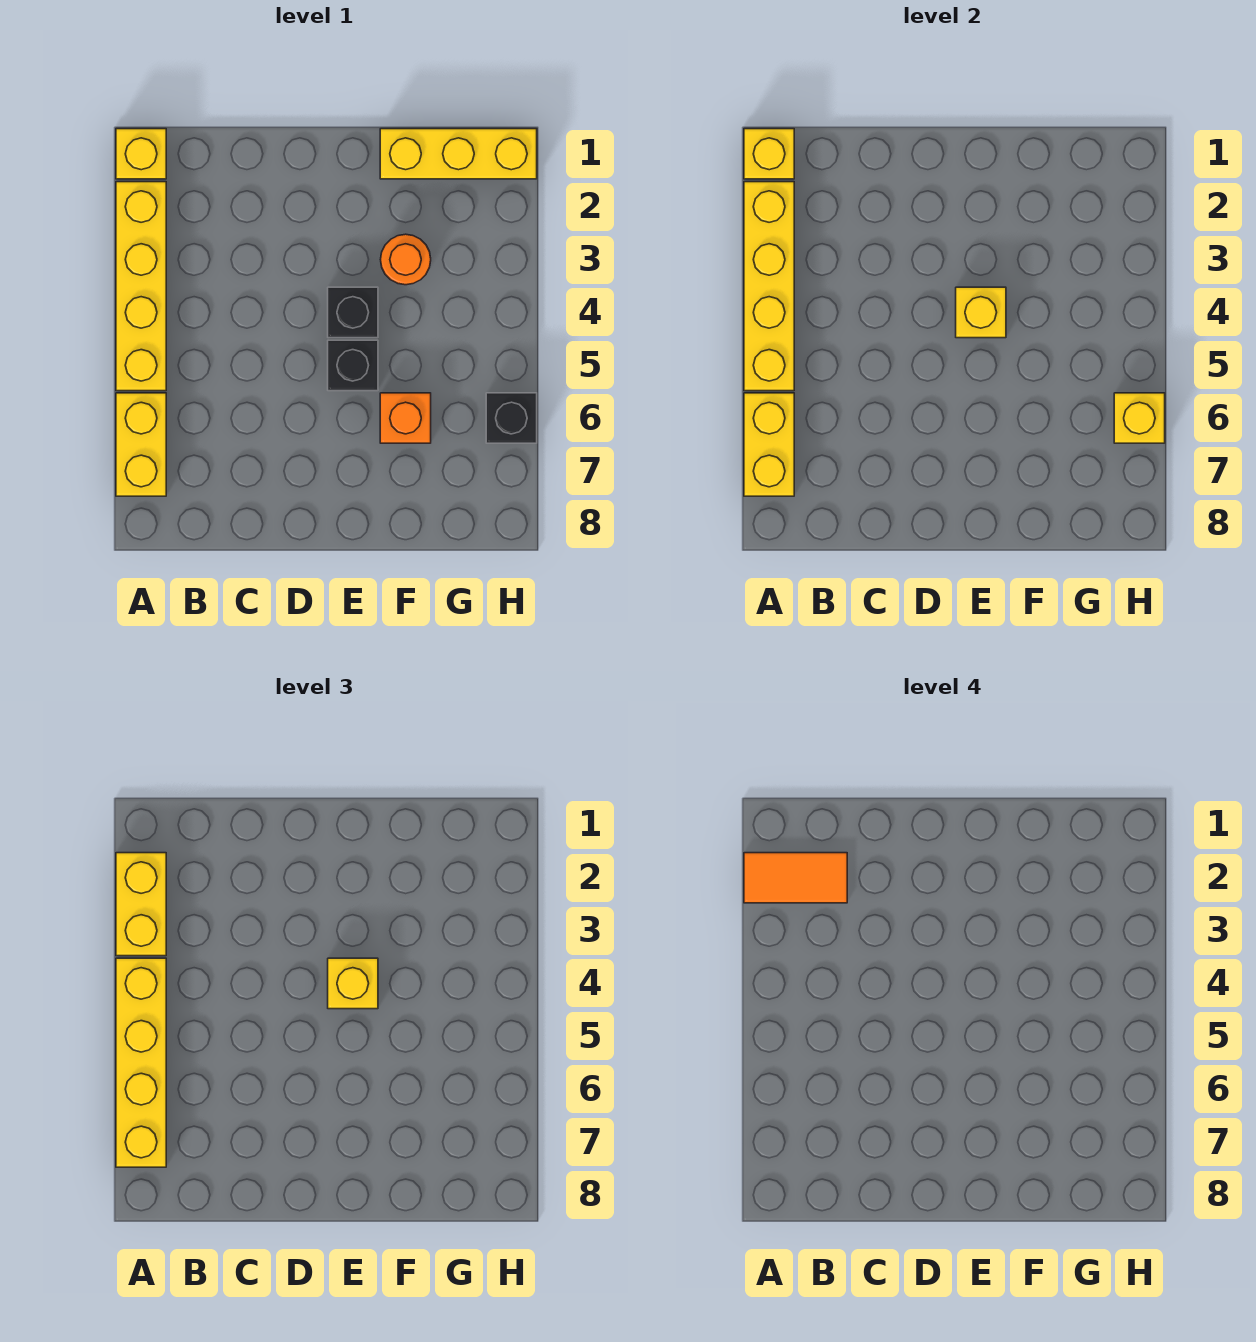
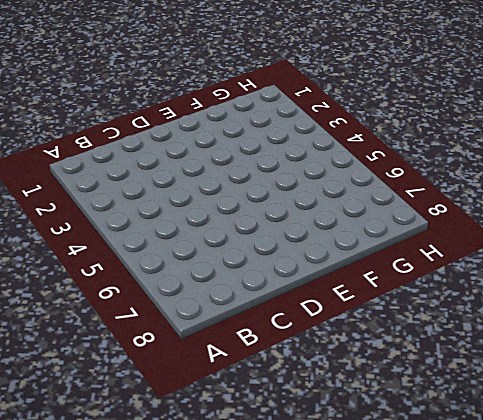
none -> yellow 1x1 brick [116,129,166,179]
none -> yellow 1x4 brick [116,182,166,391]
none -> yellow 1x2 brick [116,393,166,496]

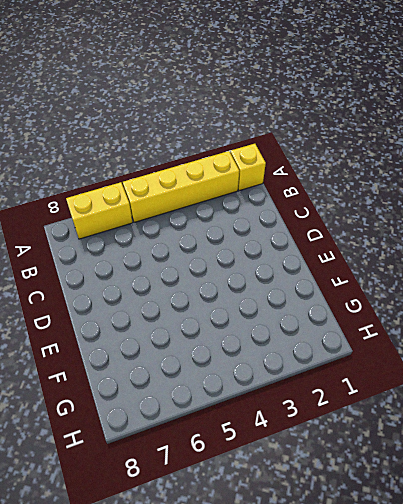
none -> black 1x1 brick [328,287,378,338]
none -> black 1x1 brick [328,340,378,391]
none -> yellow 1x3 brick [380,129,537,179]

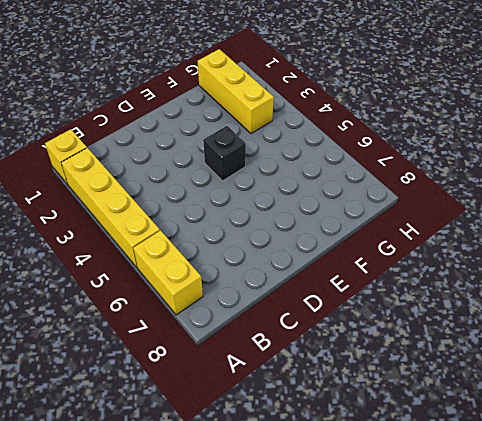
yellow 1x3 brick [198,49,274,134] -> yellow 1x3 brick turned to [380,129,537,179]
none -> black 1x1 brick [328,340,378,391]
none -> orange 1x1 round brick [381,234,431,285]
none -> orange 1x1 brick [380,393,431,443]

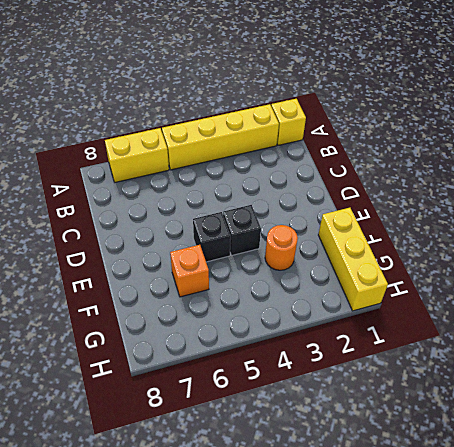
none -> black 1x1 brick [486,393,537,443]
none -> yellow 1x1 brick [744,129,794,179]
none -> yellow 1x4 brick [744,182,794,391]

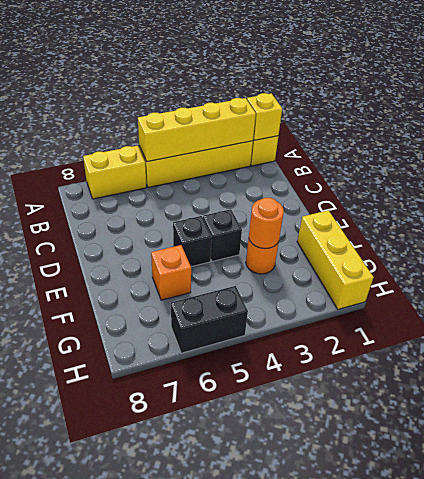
orange 1x1 round brick [249,198,284,249] -> none
black 1x2 brick [171,286,248,353] -> black 1x1 brick [486,393,537,443]
none -> yellow 1x2 brick [744,393,794,496]
none -> yellow 1x1 brick [956,287,1006,338]
none -> yellow 1x1 brick [1114,393,1165,443]

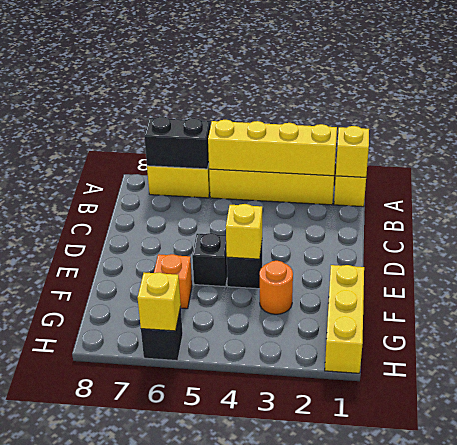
black 1x2 brick [144,116,210,169] -> yellow 1x2 brick [744,393,794,496]
none -> yellow 1x2 brick [116,853,166,956]
none -> yellow 1x4 brick [116,958,166,1167]
none -> yellow 1x1 brick [328,958,378,1009]

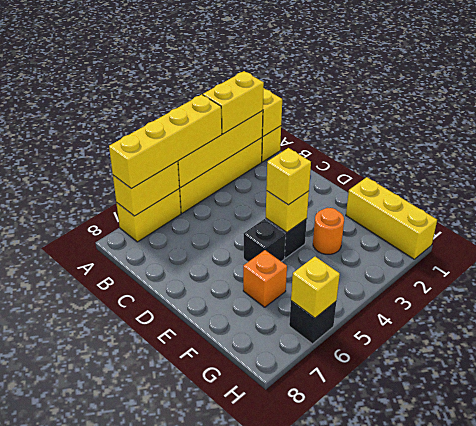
none -> orange 1x2 tile [744,853,847,903]

